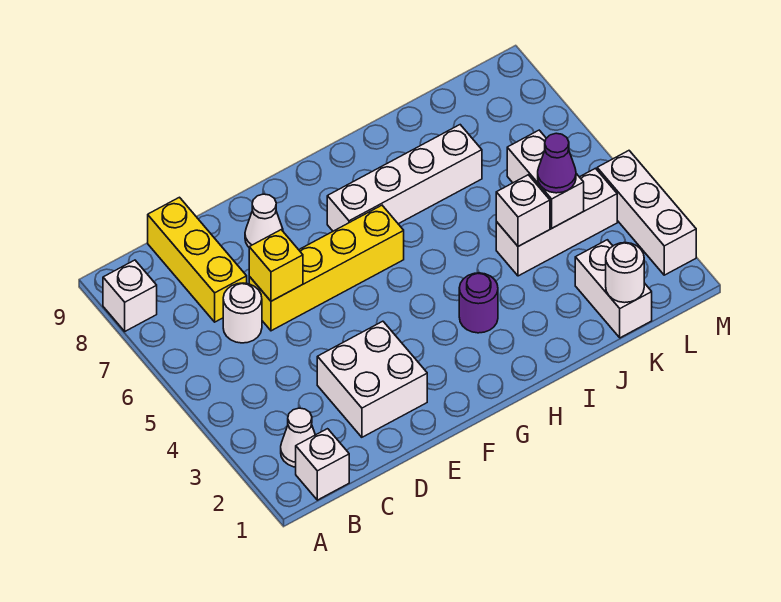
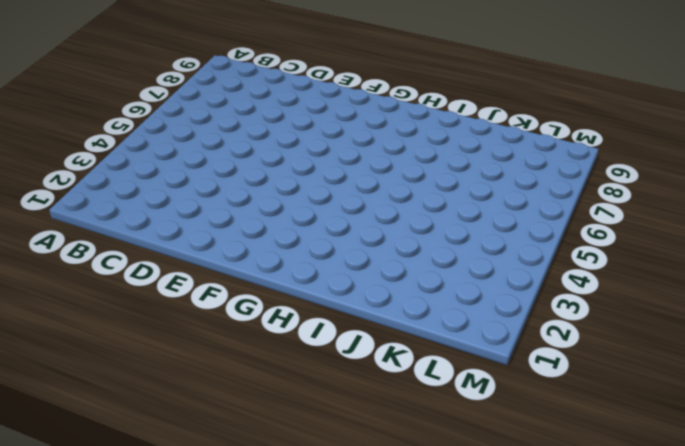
none -> white 1x1 brick [103,260,157,331]
none -> white 1x1 brick [296,429,349,500]
none -> white 1x1 cone [281,408,315,467]

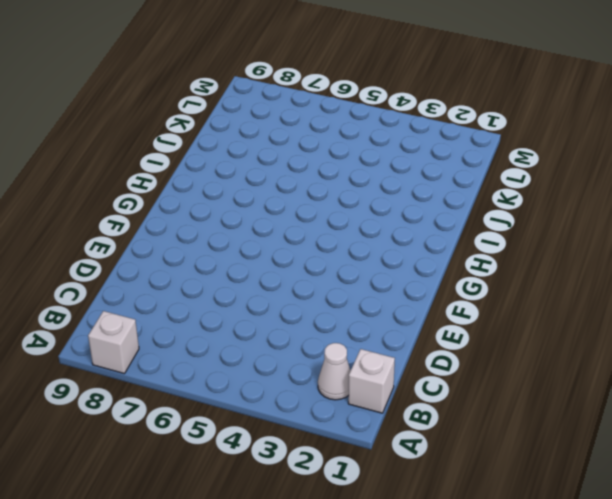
none -> white 1x1 round brick [223,283,262,343]
none -> yellow 1x3 brick [148,197,247,322]
none -> white 2x2 brick [317,321,427,437]

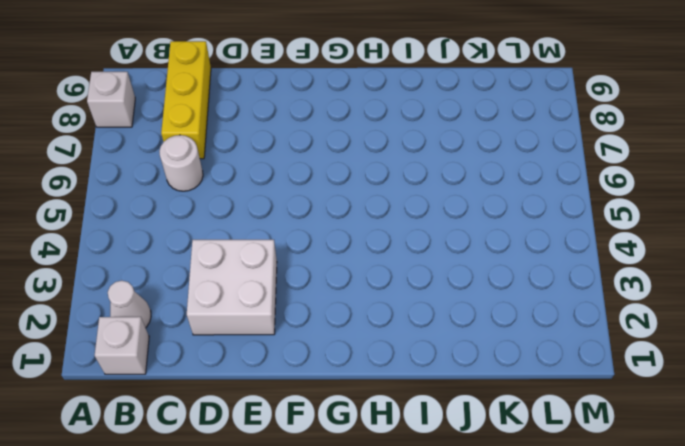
none -> yellow 1x4 brick [249,205,404,331]
none -> white 1x1 cone [245,194,283,247]
none -> white 1x4 brick [327,125,482,231]

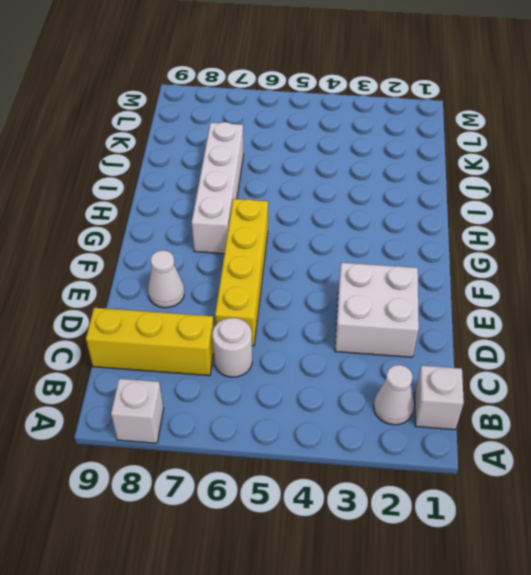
none -> purple 1x1 round brick [459,273,498,333]
none -> white 1x3 brick [496,168,617,276]
none -> white 1x2 brick [575,240,652,338]

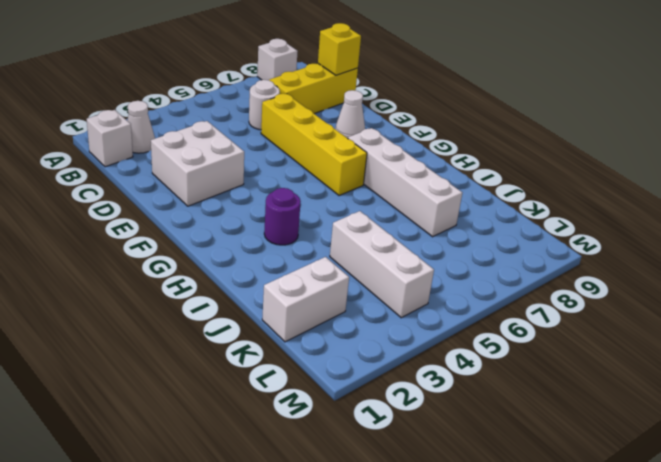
yellow 1x1 brick [318,23,361,75] -> yellow 1x1 brick moved to [249,230,303,301]
none -> white 1x3 brick [597,151,696,275]
none -> white 1x1 brick [496,175,550,246]
none -> white 1x1 round brick [606,243,644,303]

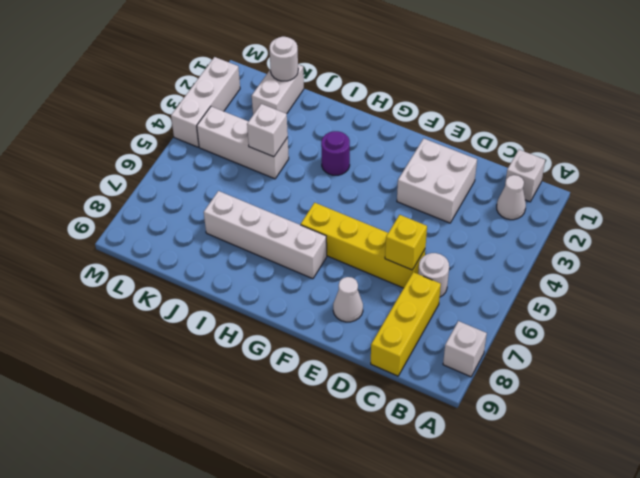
none -> white 1x2 brick [507,130,584,228]
none -> purple 1x1 cone [538,133,576,193]

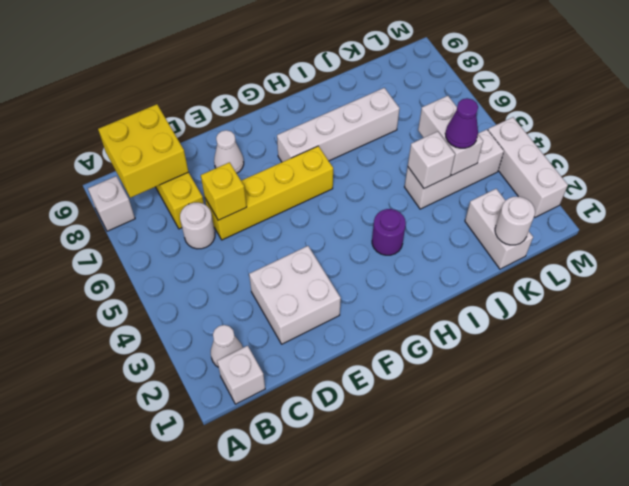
yellow 2x2 brick [98,104,188,198] -> none

